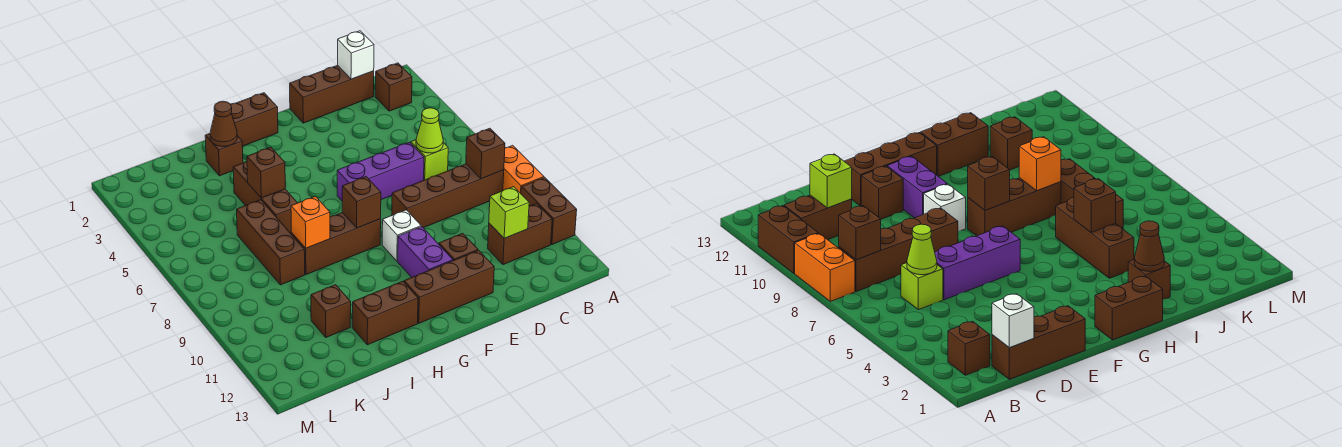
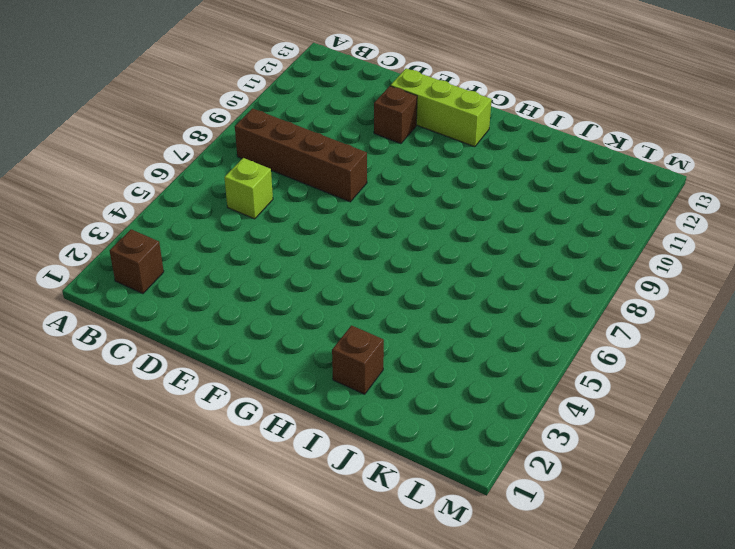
lime 1x3 brick [391,69,492,147] -> brown 1x3 brick [404,250,494,323]
none -> orange 1x2 brick [503,145,544,193]
none -> brown 1x2 brick [521,177,577,244]
none -> brown 1x2 brick [488,203,552,265]

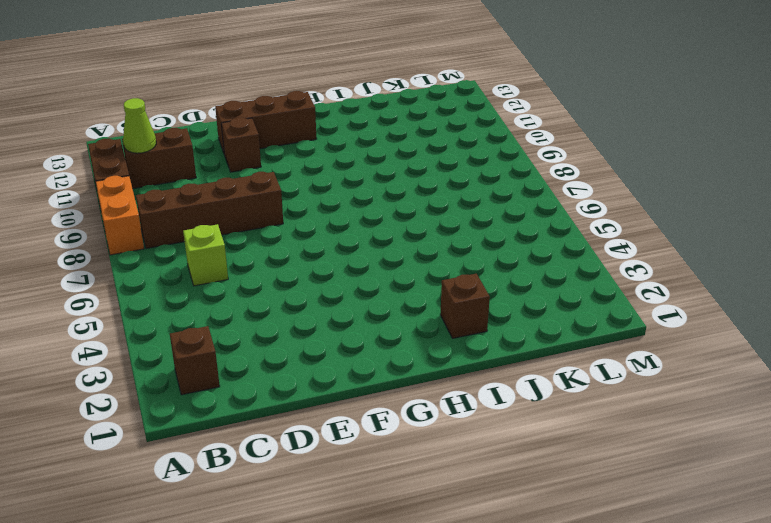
lime 1x1 cone [123,98,156,153] -> lime 1x1 cone moved to [416,108,443,153]
none -> brown 1x3 brick [290,65,374,123]
none -> purple 1x3 brick [337,142,424,201]
none -> white 1x1 brick [382,210,421,261]

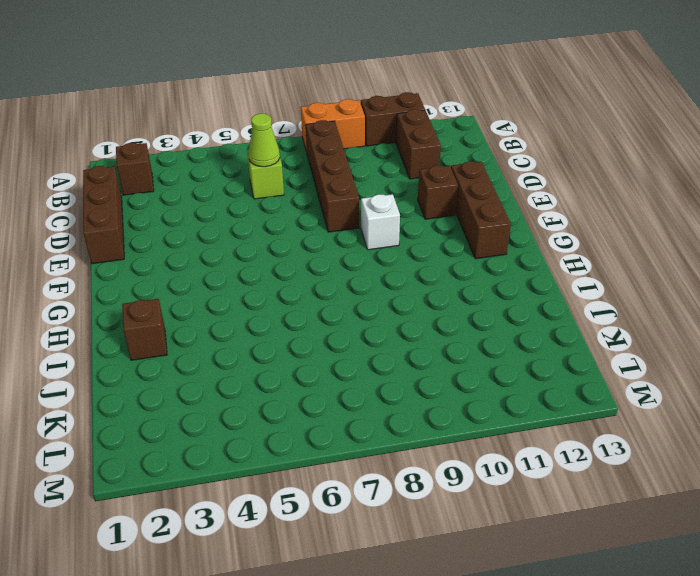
none -> purple 1x3 brick [337,142,424,201]
none -> purple 1x2 brick [398,227,453,277]
none -> brown 1x2 brick [231,93,278,146]

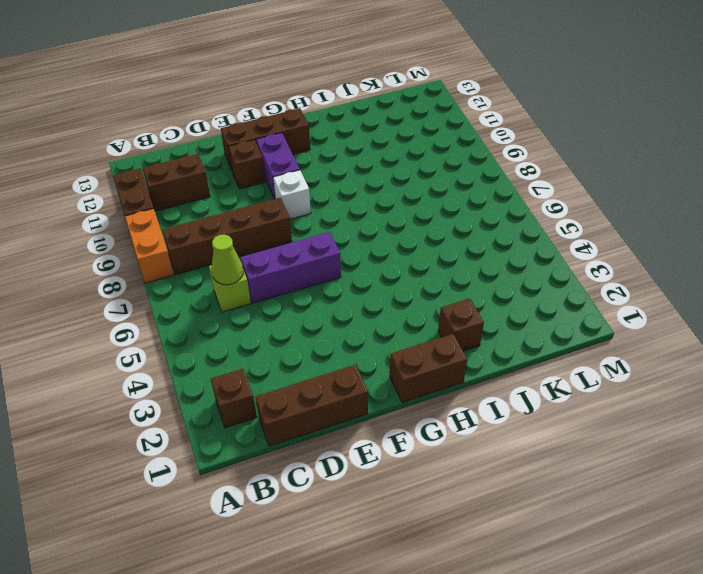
none -> brown 1x3 brick [291,213,381,275]
none -> brown 1x2 brick [352,281,418,345]
none -> brown 1x3 brick [233,161,297,233]

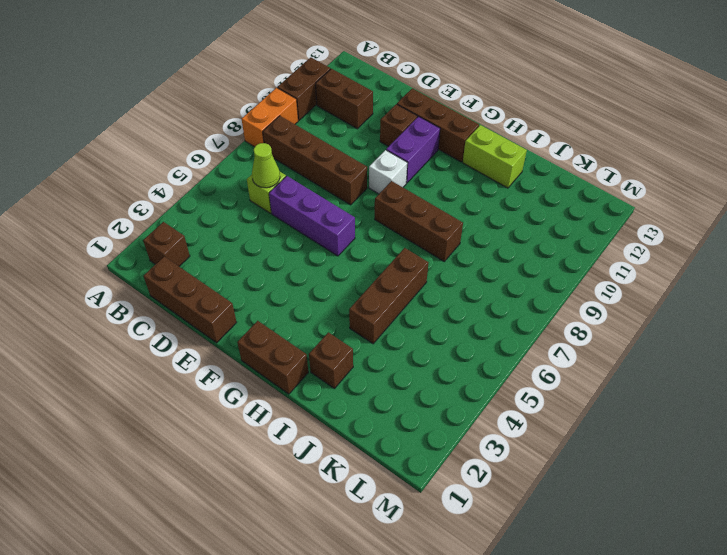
lime 1x2 brick [463,125,527,188] -> brown 1x2 brick [352,281,418,345]
none -> brown 1x3 brick [237,200,305,285]
none -> brown 1x1 brick [311,285,351,337]
none -> brown 1x1 brick [466,128,505,179]

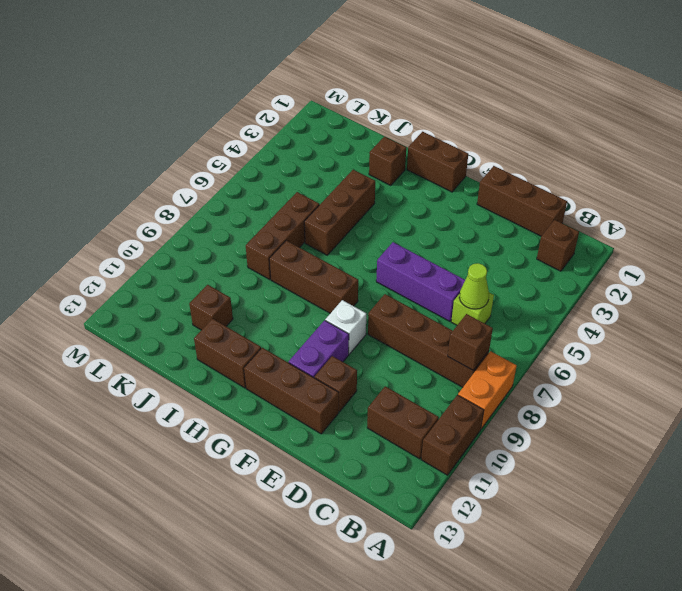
none -> white 1x1 brick [338,31,374,79]
none -> lime 1x1 brick [489,187,529,238]
none -> brown 1x1 brick [342,177,381,228]

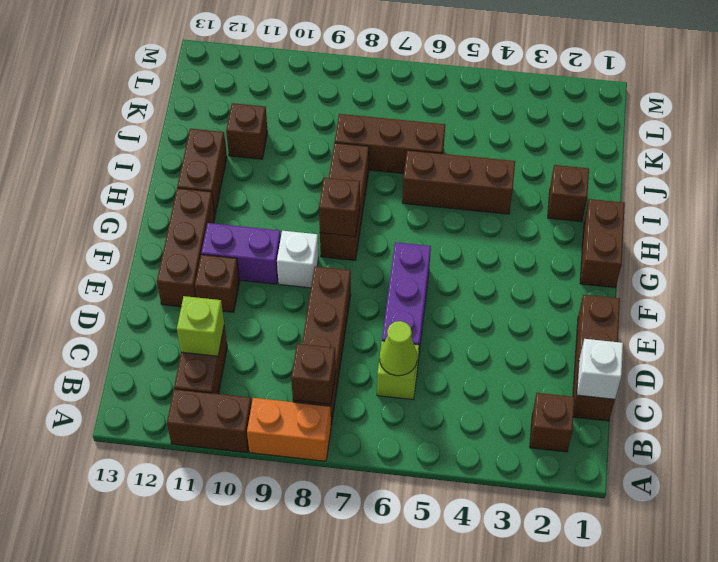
none -> brown 1x1 cone [210,101,237,147]
none -> brown 1x1 brick [247,147,285,198]
none -> orange 1x1 brick [291,196,330,248]

